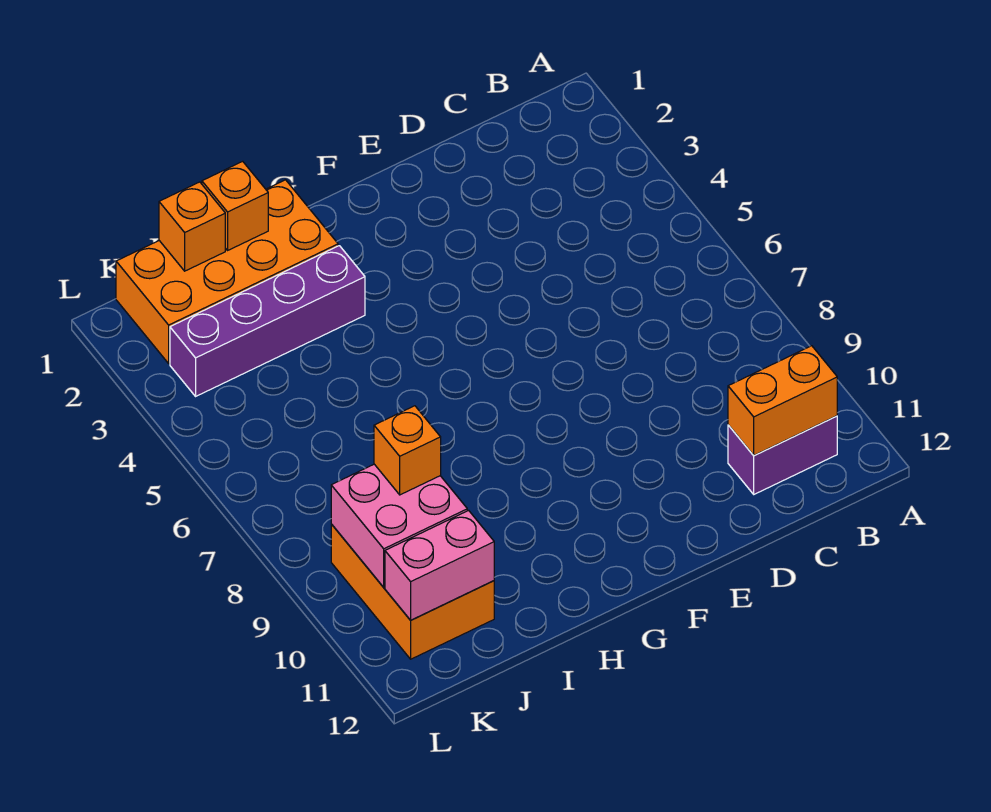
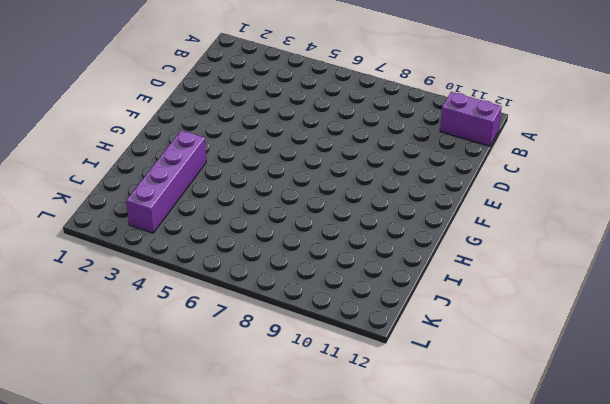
purple 1x2 brick [440,92,502,146] -> purple 1x2 brick turned to [728,416,837,494]
none -> orange 2x4 brick [116,180,338,363]
none -> orange 2x3 brick [331,524,494,659]

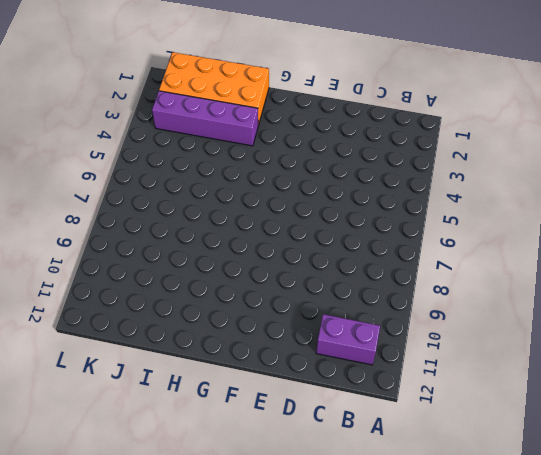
none -> orange 2x3 brick [331,524,494,659]
none -> orange 1x2 brick [728,346,837,456]

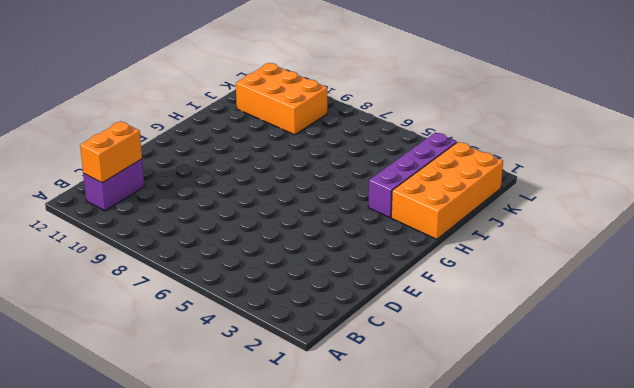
none -> orange 1x1 brick [202,161,268,250]
none -> orange 1x1 brick [159,182,225,271]

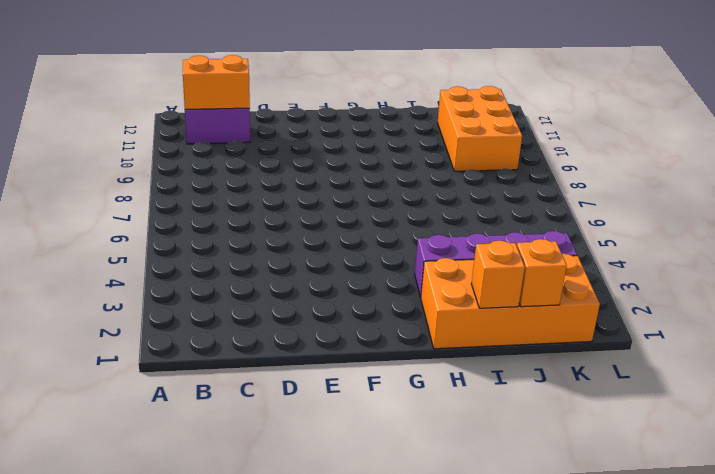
none -> pink 2x2 brick [331,464,467,587]
none -> pink 1x2 brick [385,510,494,620]

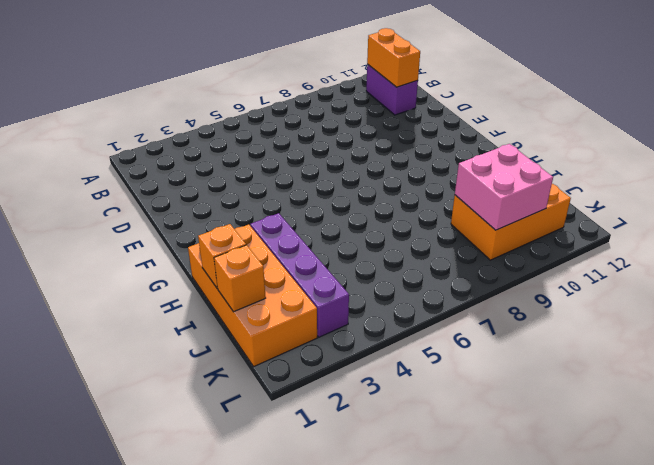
none -> pink 1x2 brick [385,510,494,620]
none -> orange 1x1 brick [374,406,441,495]

